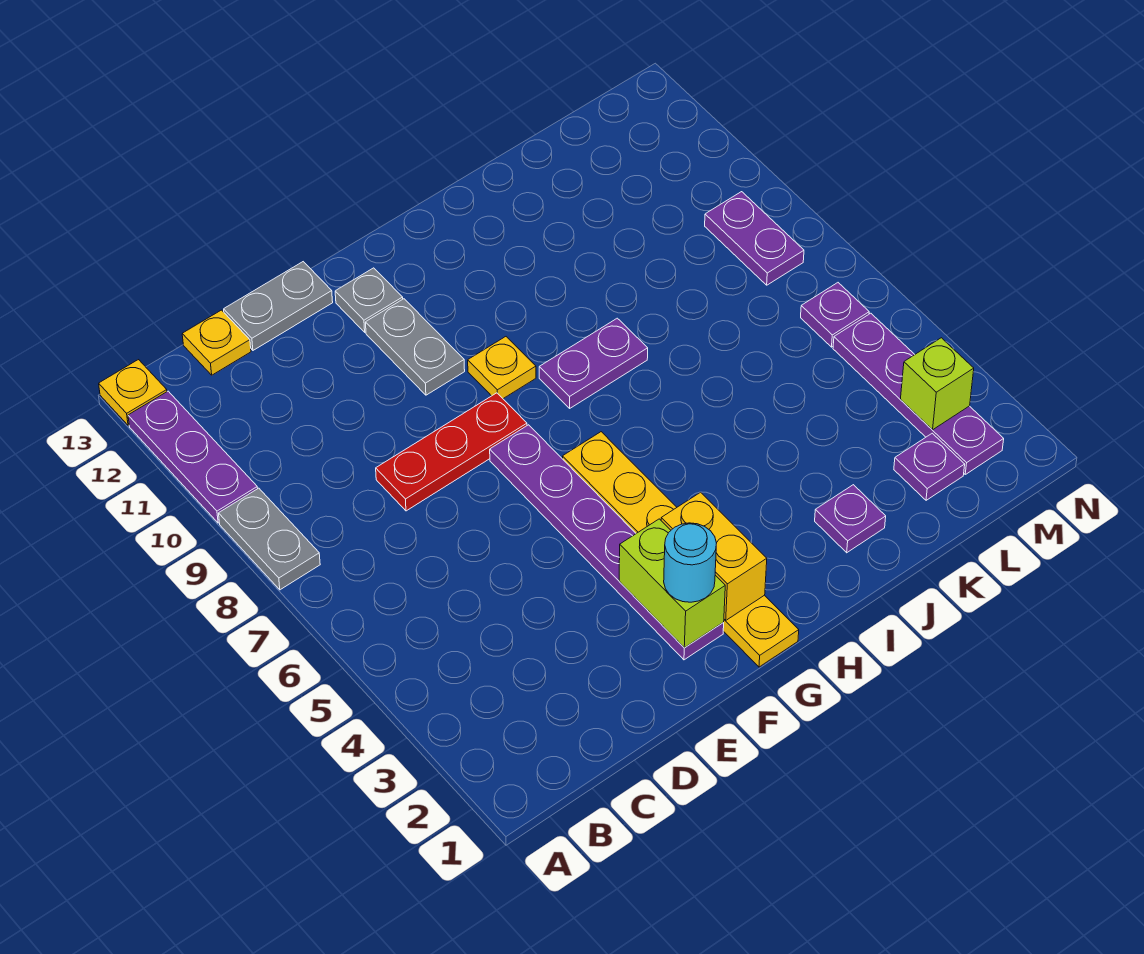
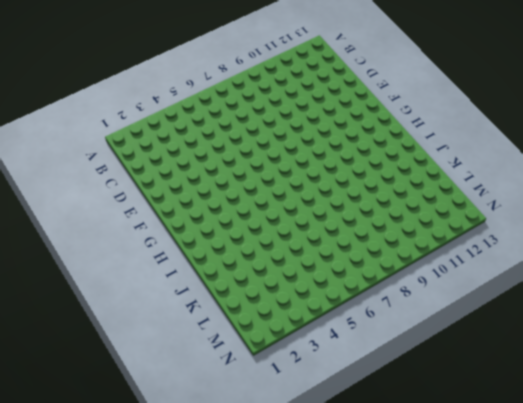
none -> grey 1x2 plate [219,488,320,590]
none -> purple 1x3 plate [128,391,258,523]
none -> yellow 1x1 plate [99,360,167,425]

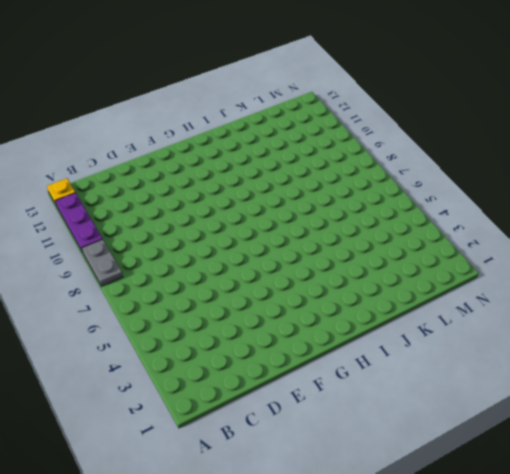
none -> yellow 1x1 plate [182,310,251,375]
none -> red 1x3 plate [376,393,527,511]
none -> grey 1x2 plate [224,262,333,350]

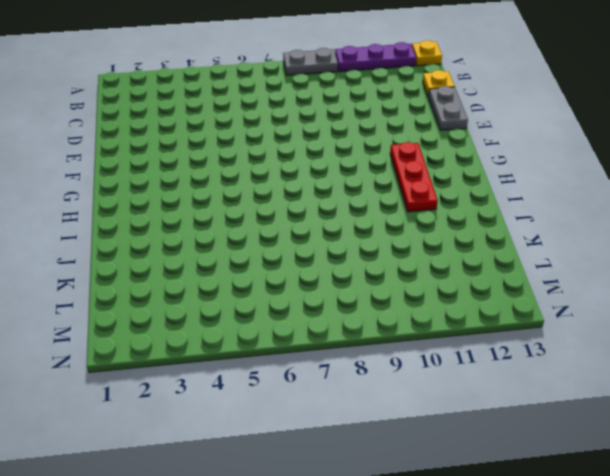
red 1x3 plate [390,142,438,212] -> red 1x3 plate moved to [376,393,527,511]
none -> purple 1x6 plate [490,425,724,660]
none -> grey 1x2 plate [366,299,465,395]
none -> grey 1x1 plate [335,268,403,332]

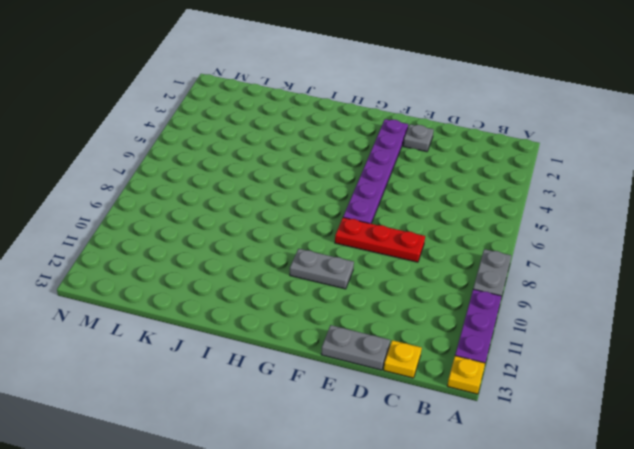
grey 1x1 plate [403,124,434,152] -> grey 1x1 plate moved to [335,268,403,332]
grey 1x2 plate [290,249,354,289] -> grey 1x2 plate turned to [366,299,465,395]
none -> yellow 1x6 plate [563,432,799,667]
none -> yellow 1x1 plate [468,337,536,399]
none -> purple 1x2 plate [539,318,648,408]

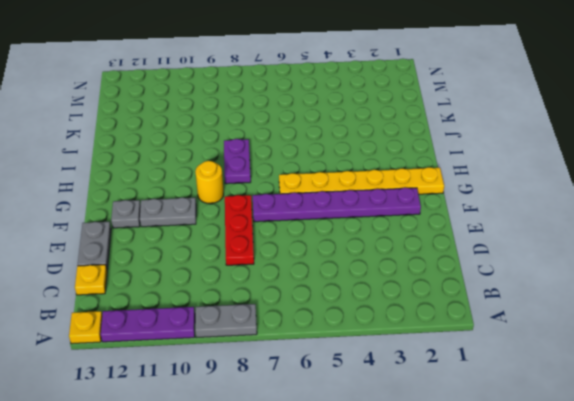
yellow 1x1 round brick [195,161,224,204] -> yellow 1x1 plate [468,337,536,399]
none -> purple 1x1 plate [815,485,886,553]
none -> purple 1x1 plate [894,433,965,500]
none -> purple 1x4 plate [833,313,1004,474]

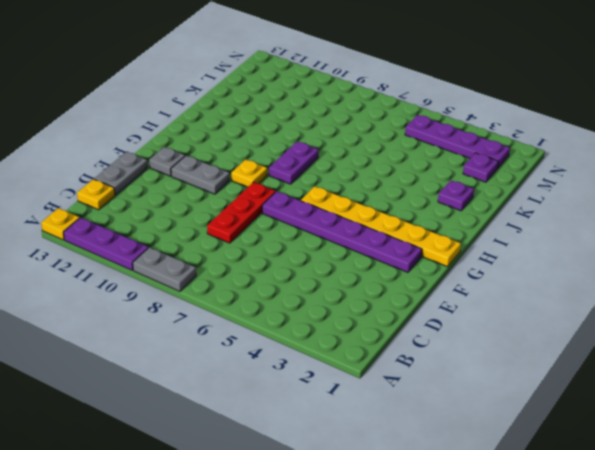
none -> purple 1x1 plate [801,283,869,347]
none -> purple 1x2 plate [705,192,804,285]
none -> lime 1x2 brick [619,519,725,648]

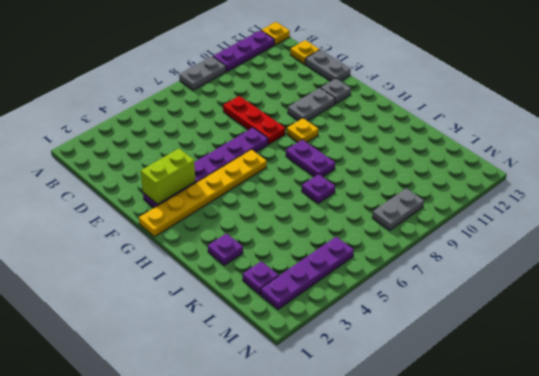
purple 1x1 plate [302,174,335,204] -> purple 1x1 plate moved to [801,283,869,347]
grey 1x2 plate [372,188,424,230] -> purple 1x2 plate [705,192,804,285]
none -> yellow 1x2 brick [661,492,767,620]
none -> lime 1x1 brick [901,338,974,430]
none -> cyan 1x1 round brick [664,523,716,602]

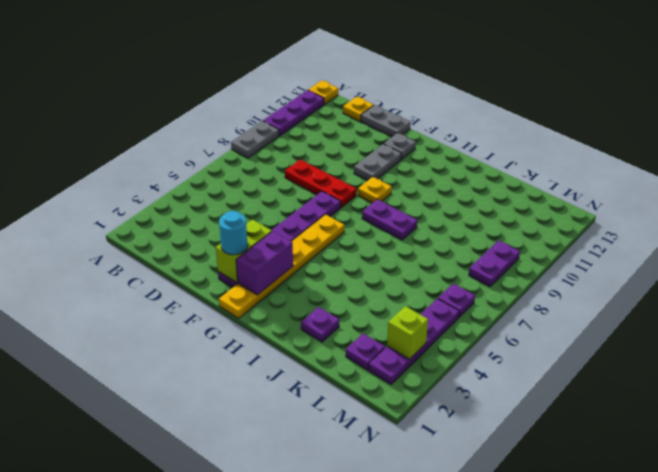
purple 1x2 brick [236,231,293,295] -> yellow 1x2 brick [661,492,767,620]

